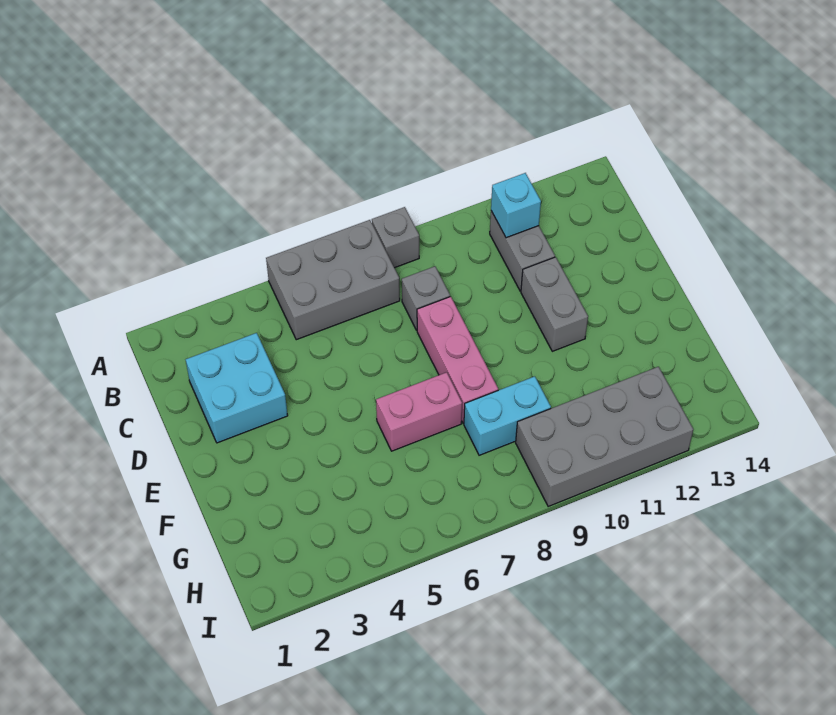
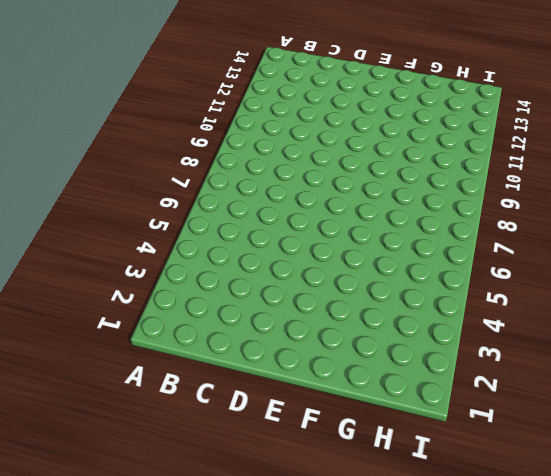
none -> grey 2x3 brick [266,220,400,340]
none -> grey 1x1 brick [372,207,419,268]

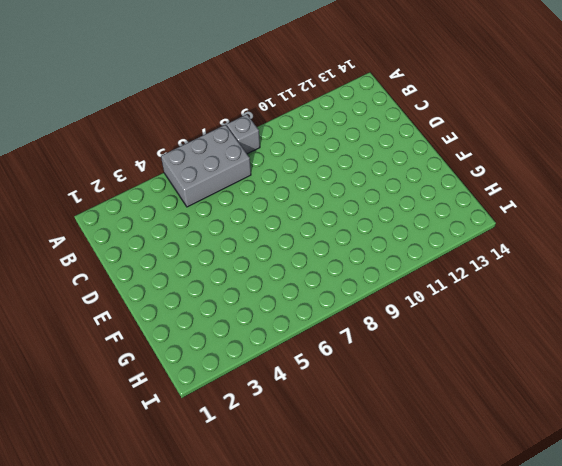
none -> grey 1x2 brick [490,211,555,291]
none -> cyan 2x2 brick [186,333,288,443]

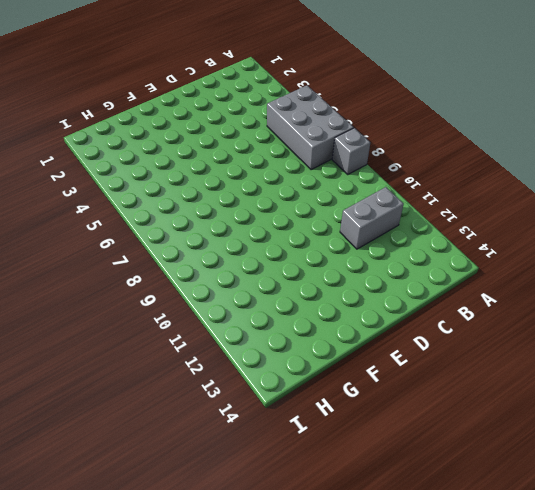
none -> cyan 2x2 brick [186,333,288,443]
none -> grey 1x1 brick [402,266,450,330]

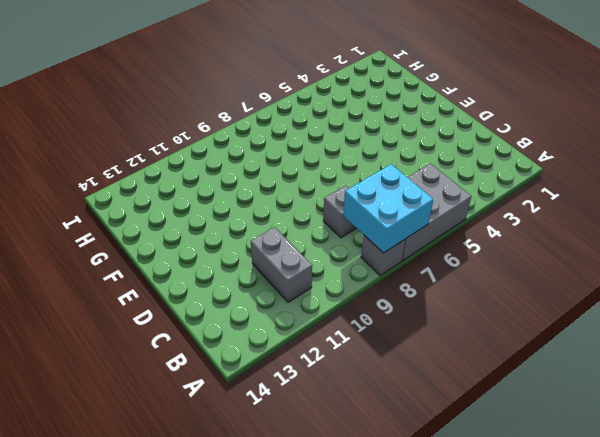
cyan 2x2 brick [343,164,433,253] -> cyan 2x2 brick moved to [186,333,288,443]
none -> pink 1x3 brick [417,297,498,423]
none -> grey 1x2 brick [521,257,588,351]

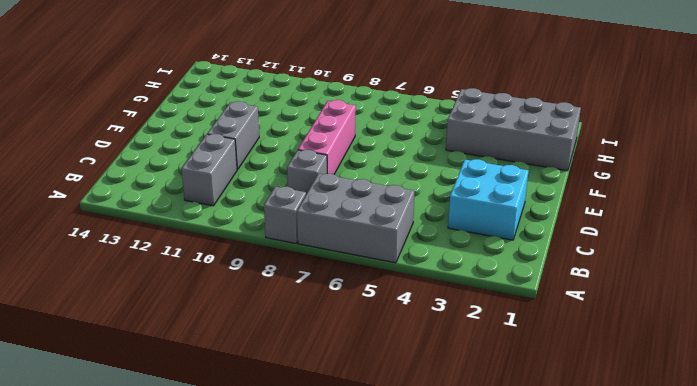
grey 2x4 brick [446,88,581,171] -> grey 2x4 brick moved to [516,367,693,507]
none -> pink 1x2 brick [376,372,462,451]
none -> cyan 1x2 brick [464,376,551,455]

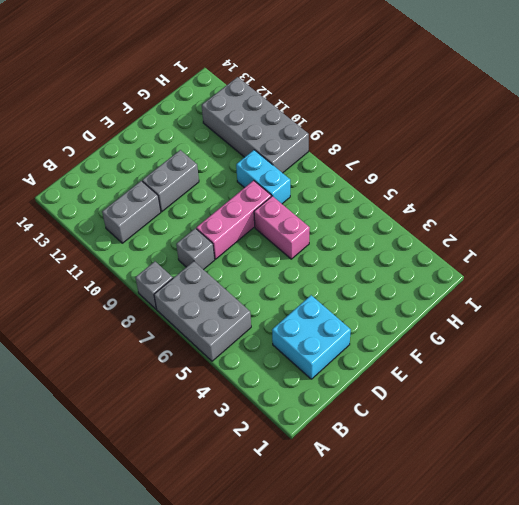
none -> cyan 1x1 brick [491,173,541,238]

